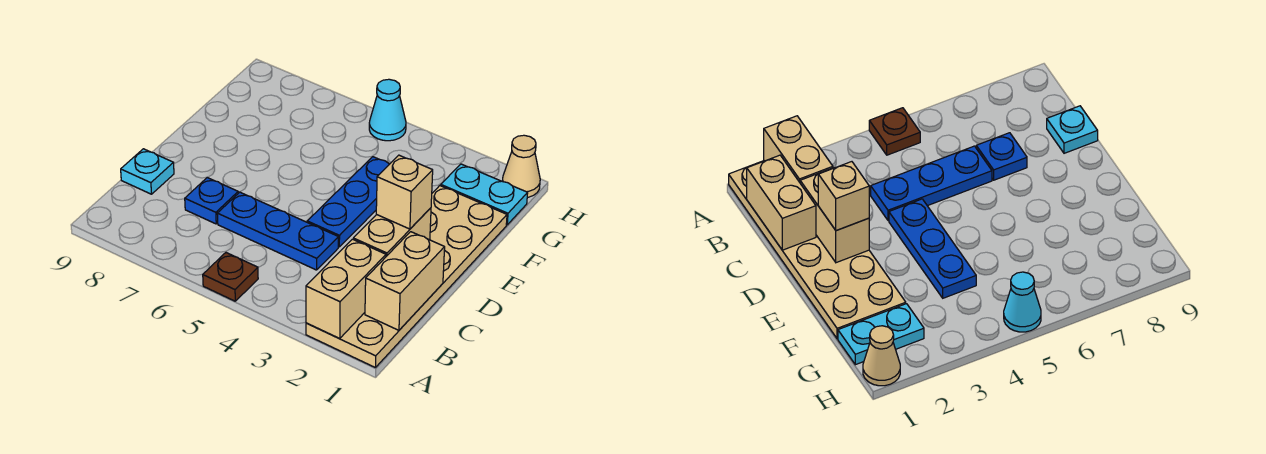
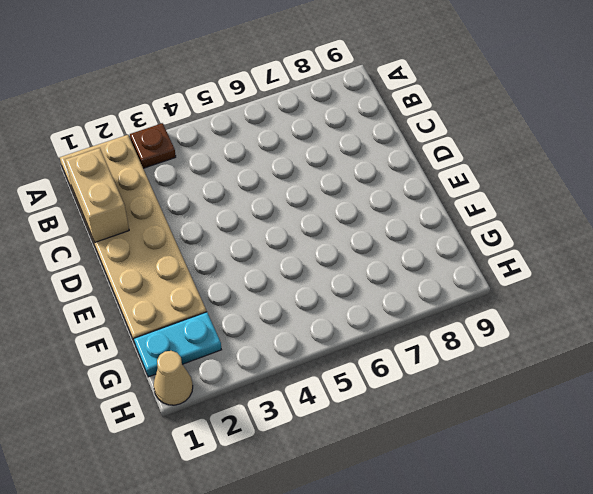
brown 1x1 plate [130,123,176,168] -> brown 1x1 plate moved to [203,253,258,301]
none -> blue 1x3 plate [217,192,338,270]
none -> blue 1x1 plate [185,177,238,224]
none -> cyan 1x1 plate [121,149,174,194]

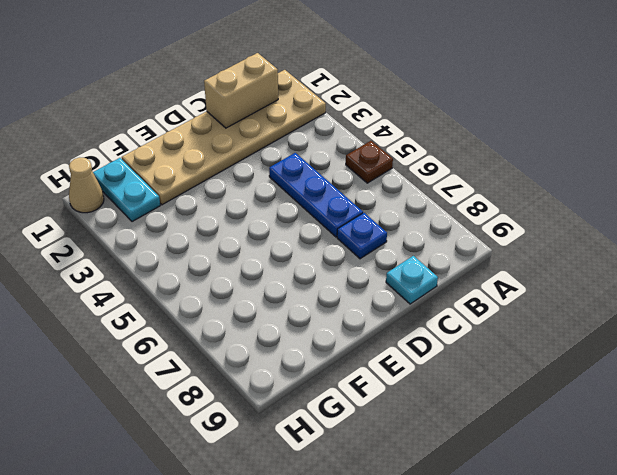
none -> blue 1x3 plate [307,157,389,247]
none -> cyan 1x1 cone [369,79,406,141]
none -> tan 1x2 brick [306,239,386,339]

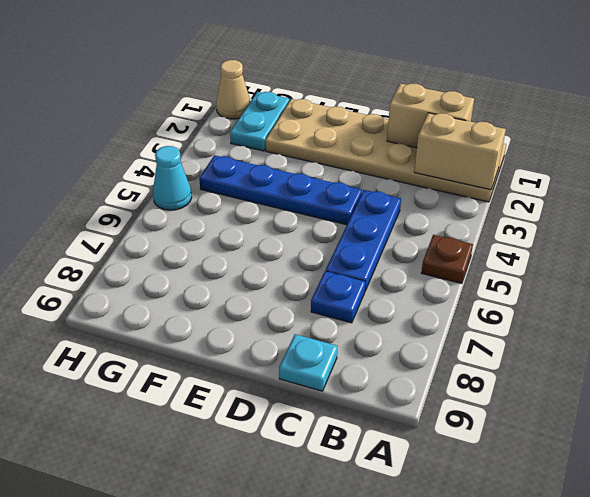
blue 1x4 plate [199,155,362,225] -> blue 1x3 plate [307,157,389,247]
none -> tan 1x2 brick [353,208,431,256]
none -> tan 1x1 brick [376,155,433,229]

